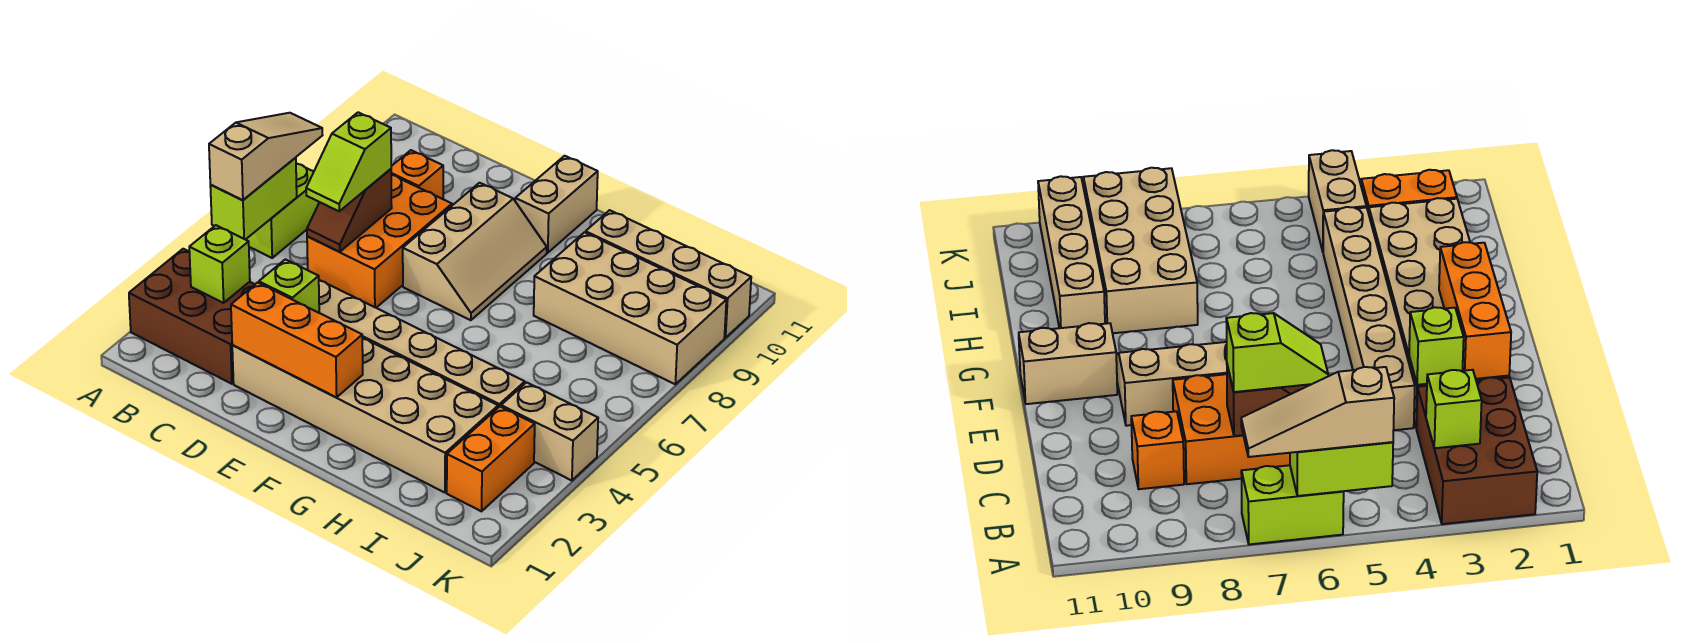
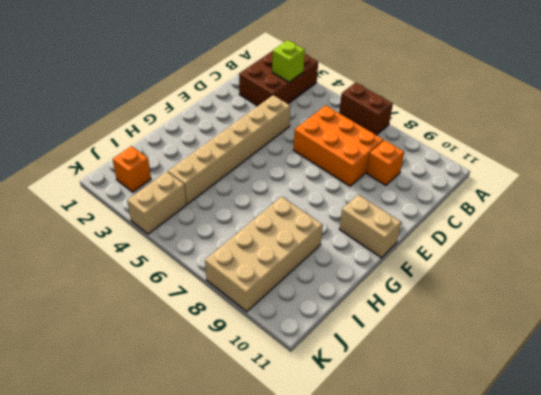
brown 1x2 brick [339,83,393,135] -> lime 1x2 brick [246,163,319,258]
orange 1x1 brick [113,146,151,192] -> orange 1x2 brick [447,407,535,511]
none -> tan 2x6 brick [232,338,498,493]
none -> tan 2x3 slope [403,183,547,320]
none -> tan 1x4 brick [586,210,751,338]

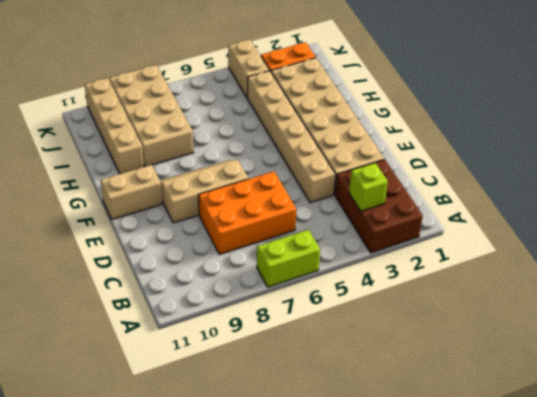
none -> orange 1x1 brick [391,150,443,199]
none -> lime 1x2 brick [210,158,297,240]
none -> brown 1x2 slope [307,169,392,252]

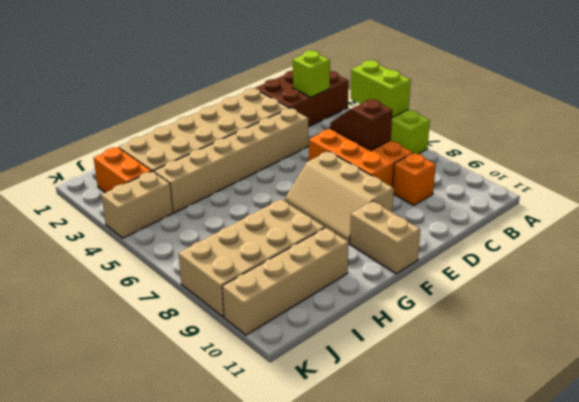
none -> orange 1x3 brick [231,282,363,397]
none -> lime 1x1 brick [259,259,319,313]
none -> tan 1x3 slope [209,113,322,200]

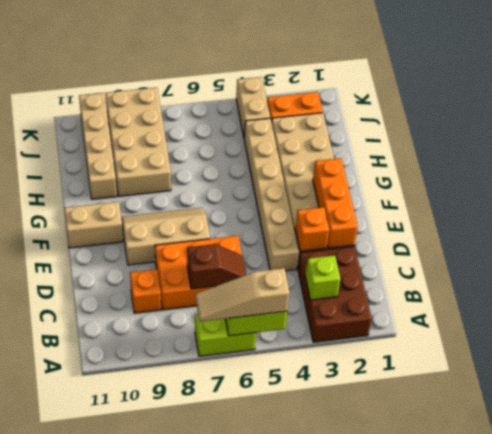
orange 1x1 brick [295,207,329,251] -> lime 1x1 brick [259,259,319,313]
none -> lime 1x2 slope [306,112,391,211]

